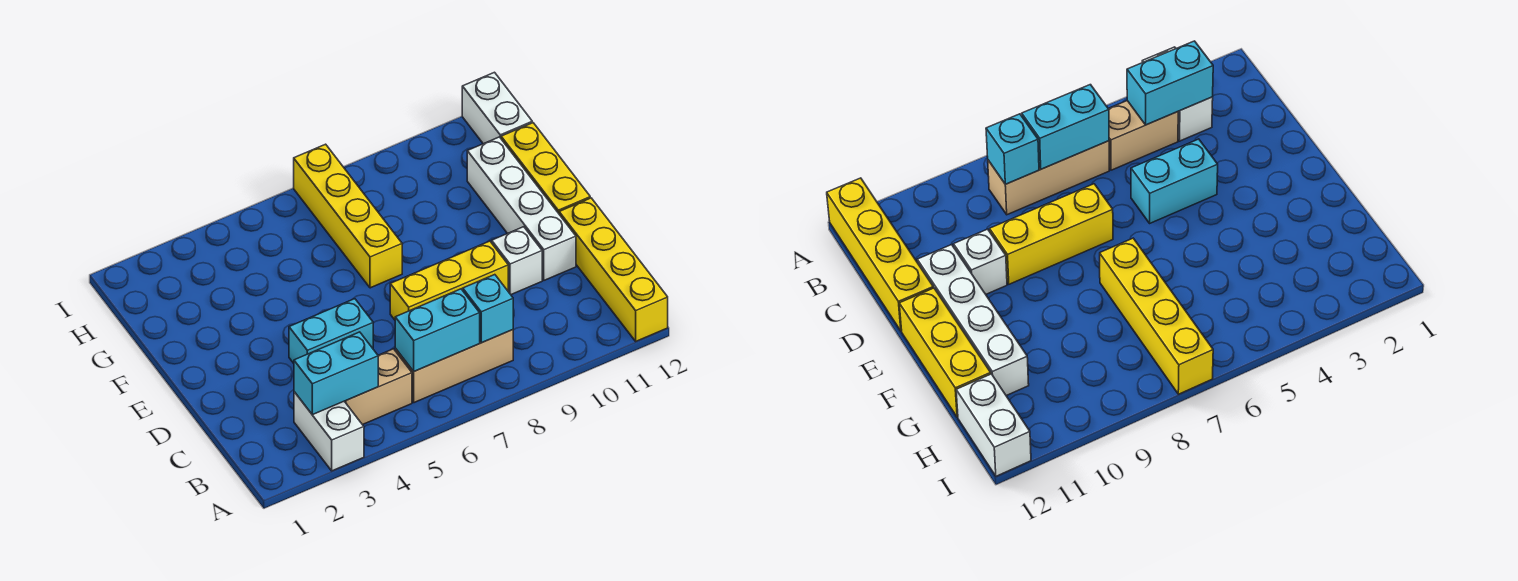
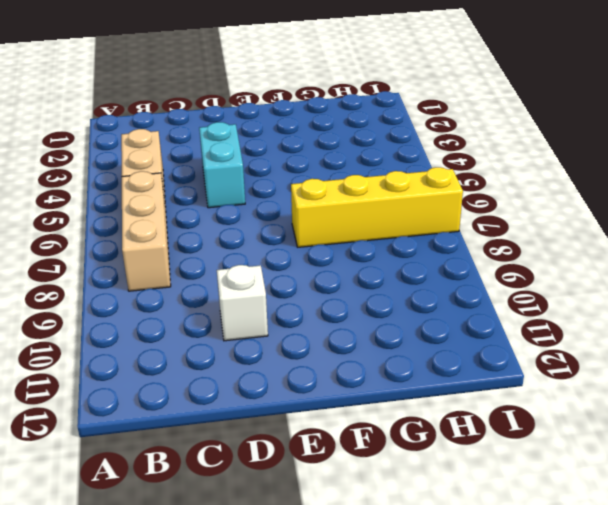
none -> white 1x2 brick [294,392,364,471]
none -> yellow 1x4 brick [559,198,668,341]
none -> yellow 1x3 brick [390,241,508,320]

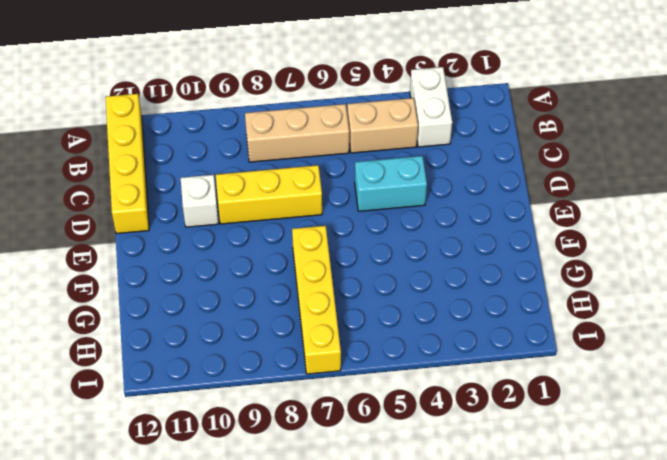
none -> white 1x4 brick [467,137,576,280]
none -> yellow 1x3 brick [501,123,590,213]
none -> white 1x2 brick [462,72,532,144]

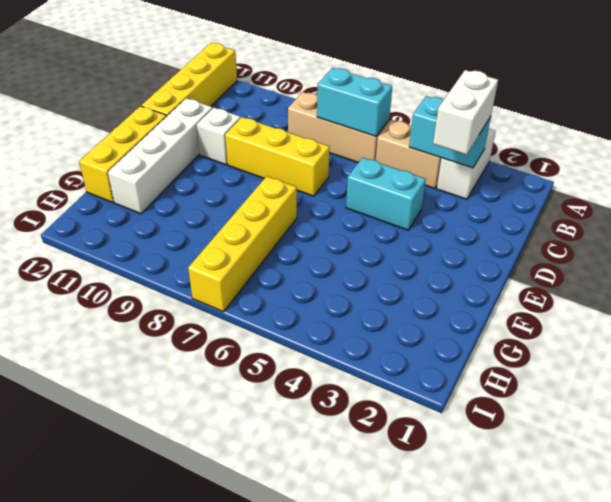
white 1x2 brick [433,70,498,155] -> white 1x2 brick moved to [462,72,532,144]
none -> cyan 1x1 brick [463,275,513,343]

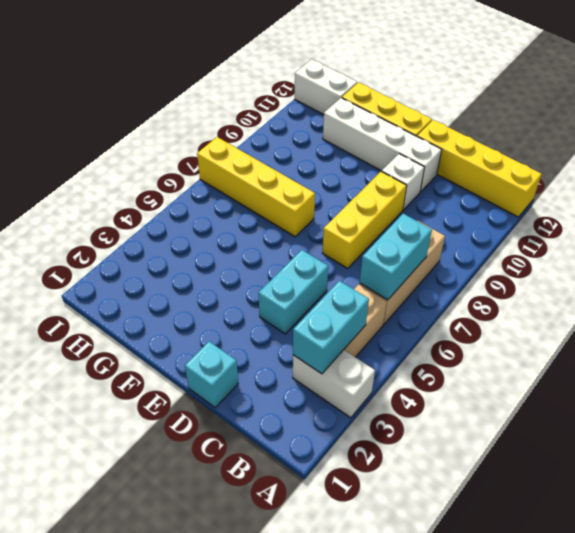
cyan 1x1 brick [185,341,238,408] -> cyan 1x1 brick moved to [463,275,513,343]

